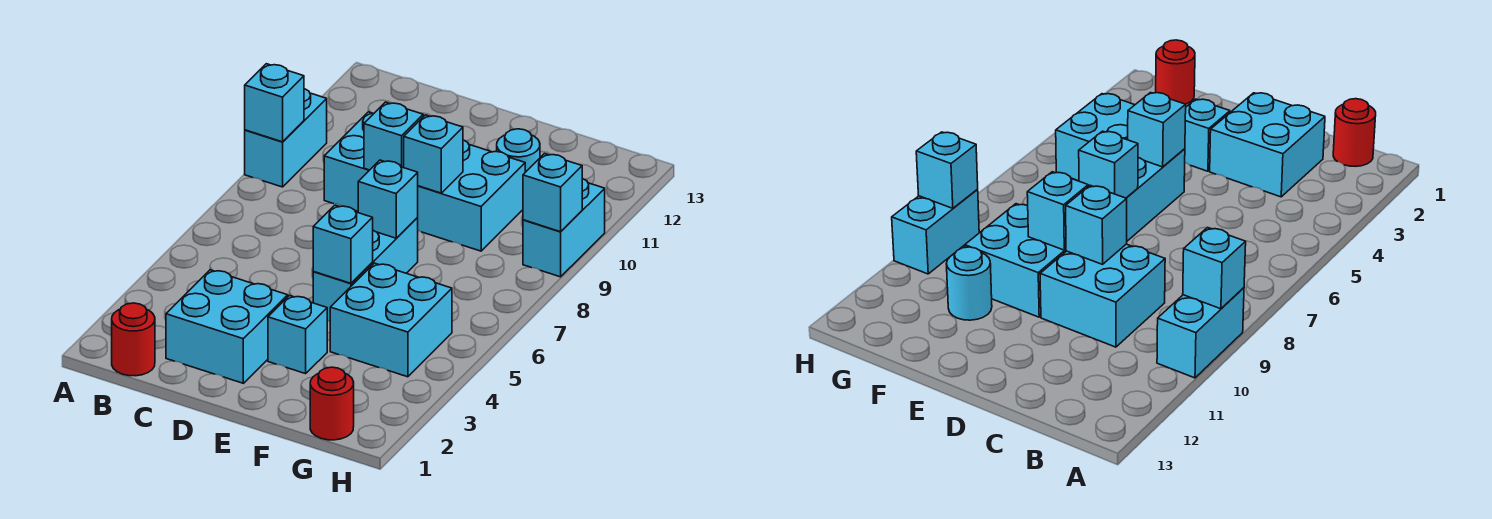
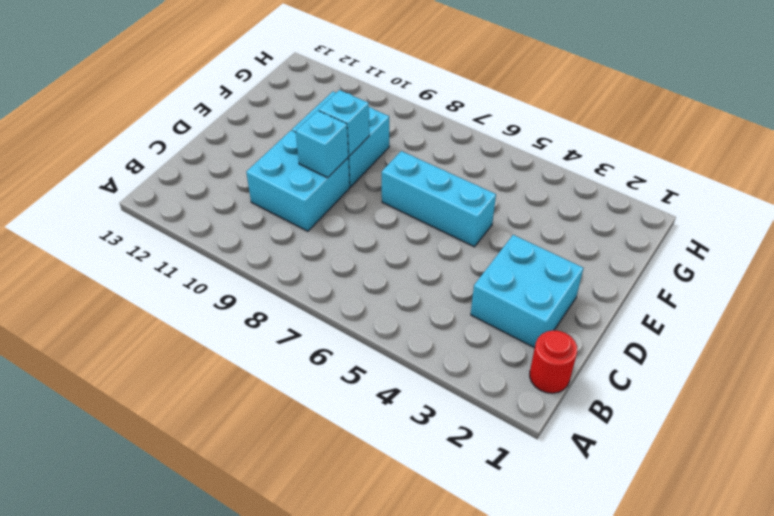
none -> cyan 1x2 brick [245,89,327,187]
none -> cyan 1x1 brick [268,295,327,374]
none -> cyan 2x2 brick [330,263,452,377]

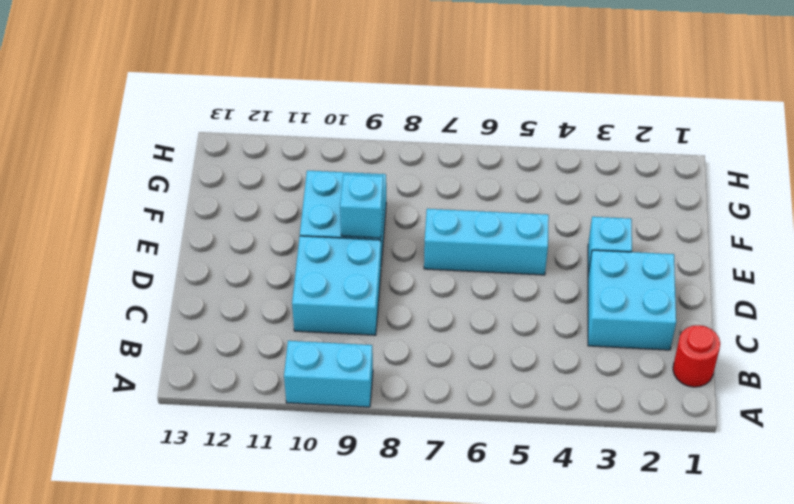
none -> cyan 2x2 brick [330,263,452,377]
none -> cyan 1x1 round brick [497,129,540,172]
none -> red 1x1 round brick [310,367,354,440]

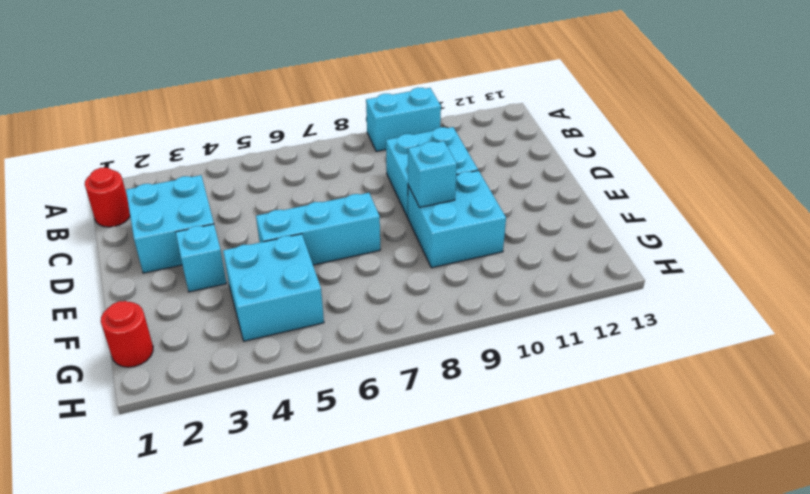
none -> cyan 1x1 round brick [497,129,540,172]
none -> cyan 1x2 brick [523,178,605,277]
none -> cyan 1x1 brick [245,64,304,142]

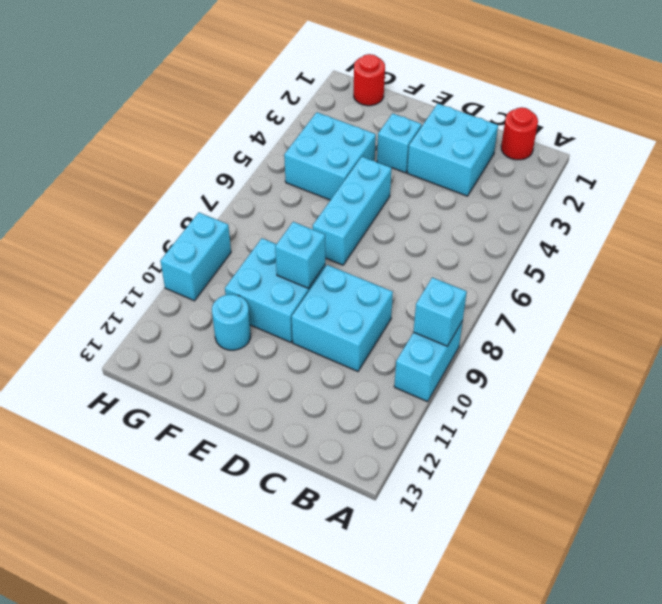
none -> cyan 1x1 brick [364,102,423,170]
none -> cyan 1x1 brick [313,205,373,283]
none -> cyan 1x1 brick [358,160,418,238]

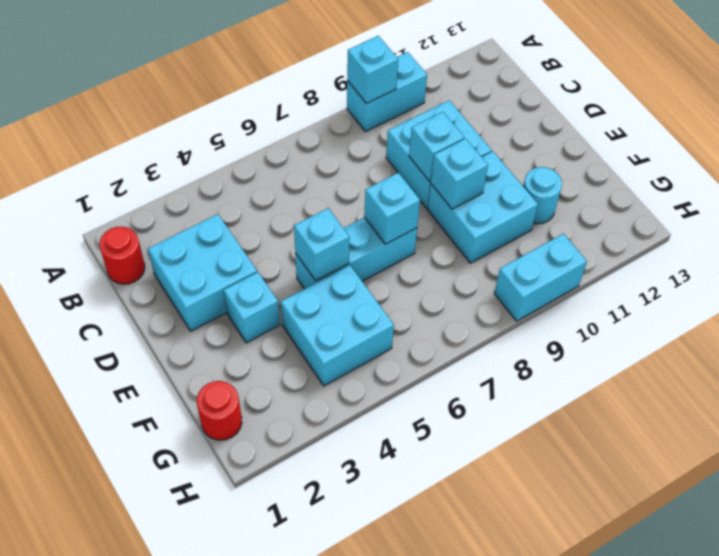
none -> cyan 1x1 brick [523,154,582,232]

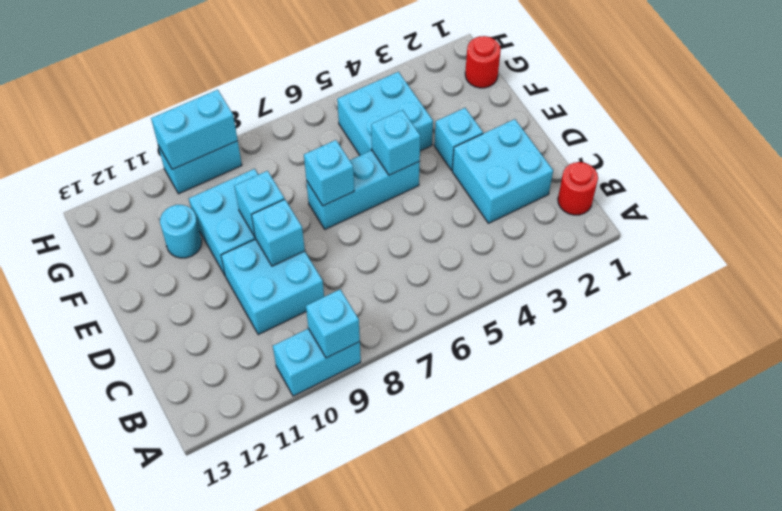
cyan 1x2 brick [151,90,238,169] -> cyan 1x1 brick [523,154,582,232]

